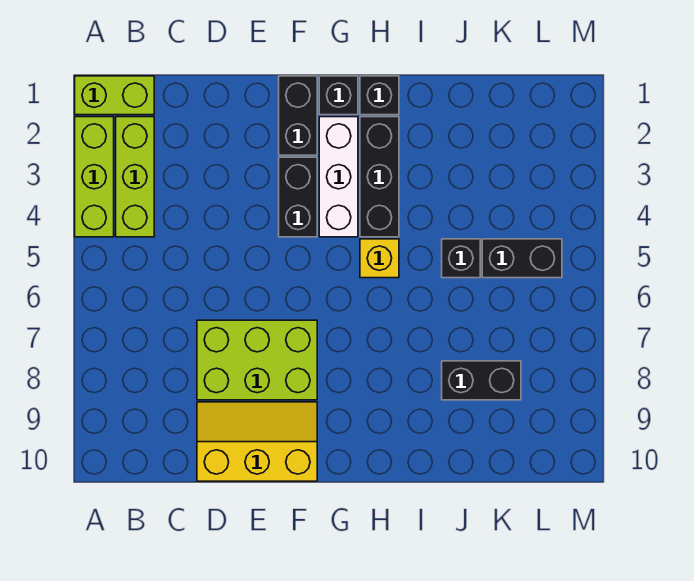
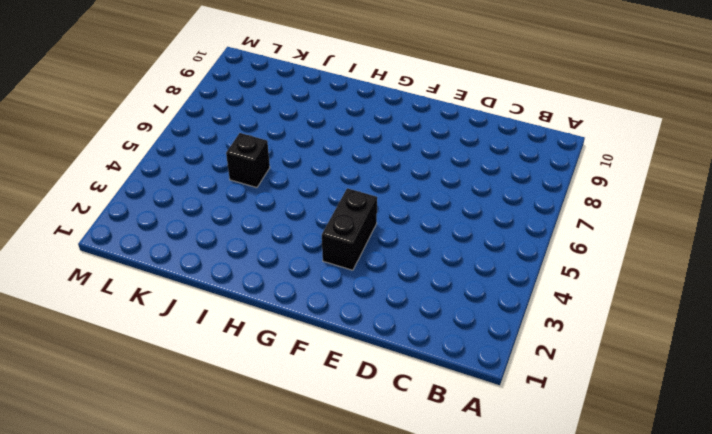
none -> lime 1x2 brick [75,76,154,115]
none -> lime 1x3 brick [75,117,114,237]
none -> lime 1x3 brick [116,117,154,237]

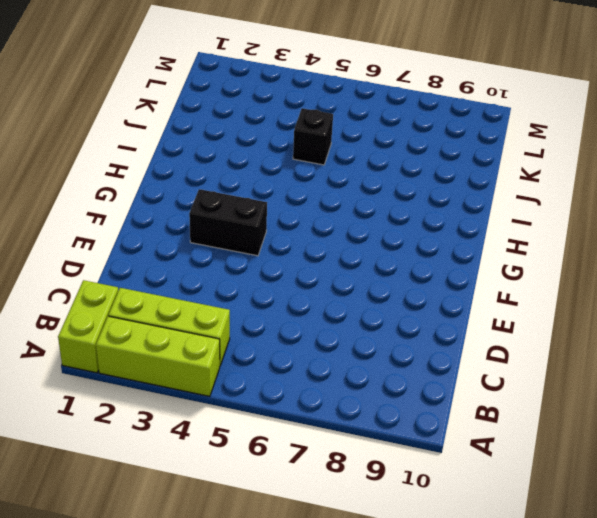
none -> lime 2x3 brick [197,320,317,400]
none -> yellow 2x3 slope [197,402,317,481]
none -> black 1x2 brick [279,76,317,155]

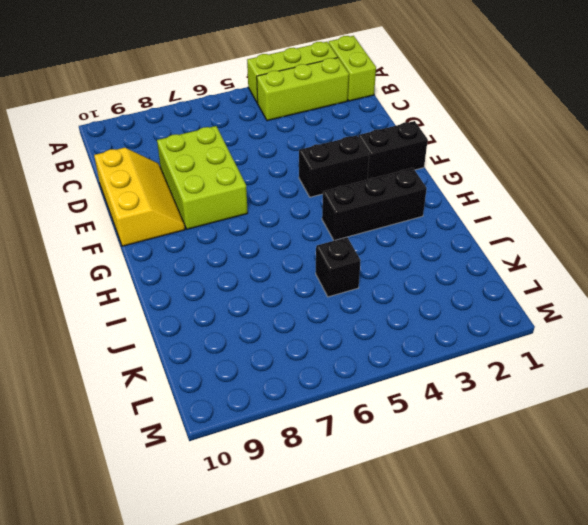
none -> black 1x1 brick [319,76,358,115]
none -> white 1x3 brick [319,117,358,237]
none -> black 1x1 brick [360,76,399,115]

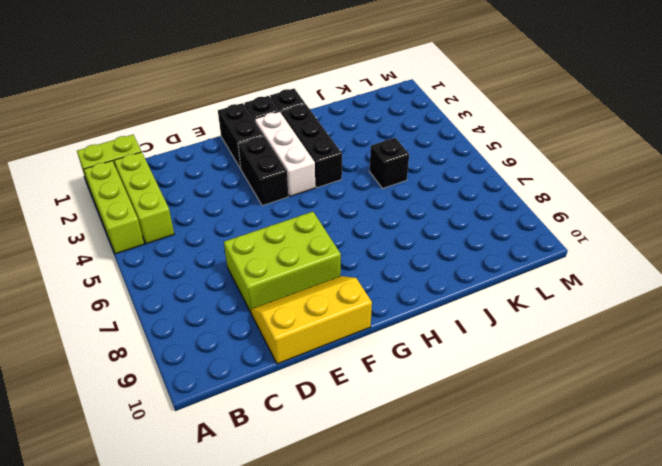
none -> yellow 1x1 brick [360,239,399,278]
none -> black 1x2 brick [442,361,521,400]
none -> black 1x2 brick [482,239,562,278]

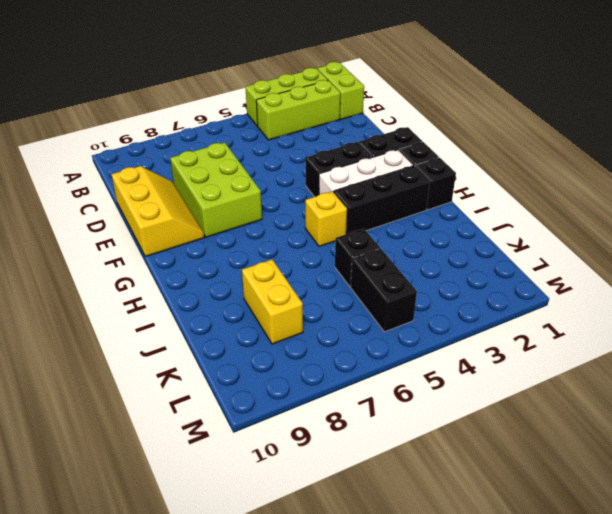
yellow 1x2 brick [242,259,303,344] -> black 1x2 brick [442,361,521,400]

